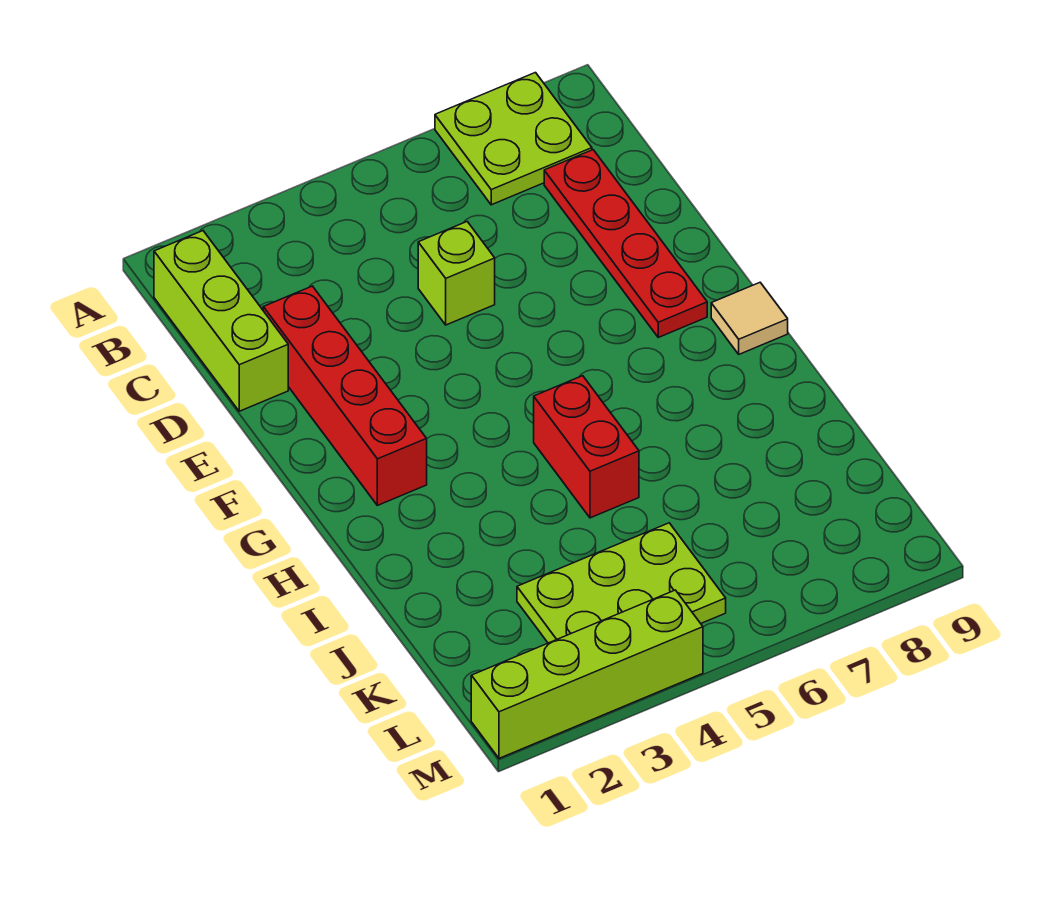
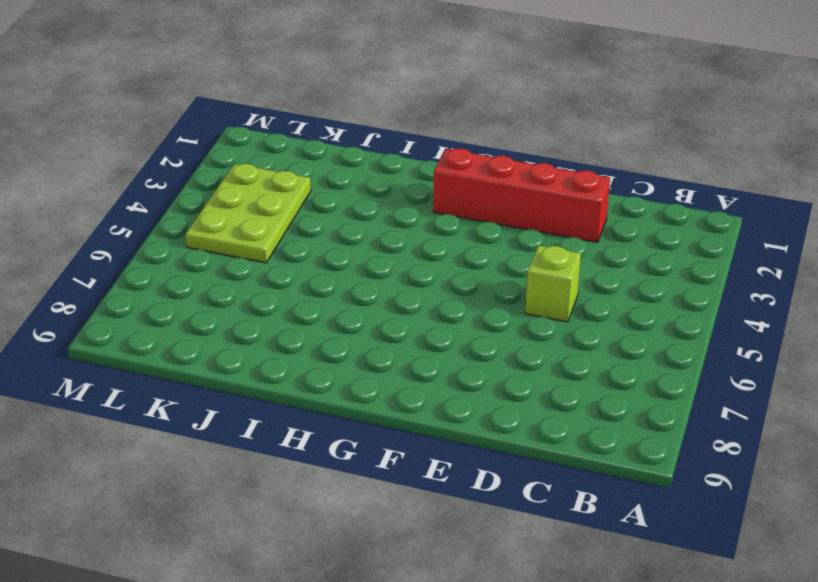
none -> lime 2x2 plate [435,73,592,205]
none -> lime 1x3 brick [154,231,288,411]

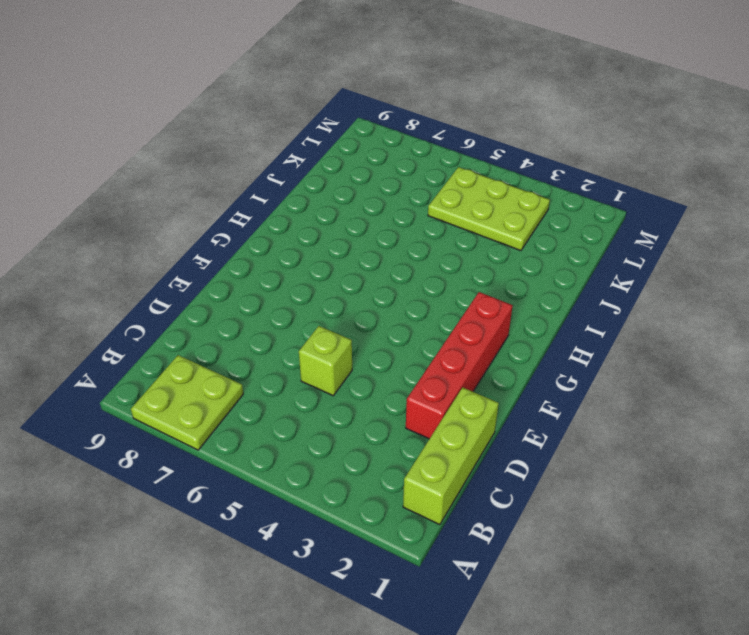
none -> red 1x4 plate [544,150,707,337]
none -> tan 1x1 tile [711,283,788,354]

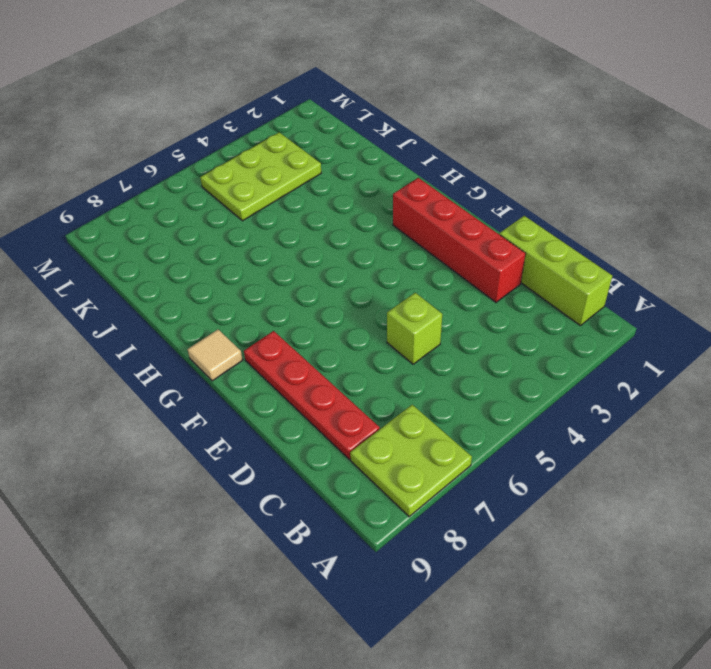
none -> red 1x2 brick [534,376,639,518]
none -> lime 1x4 brick [471,590,703,758]

